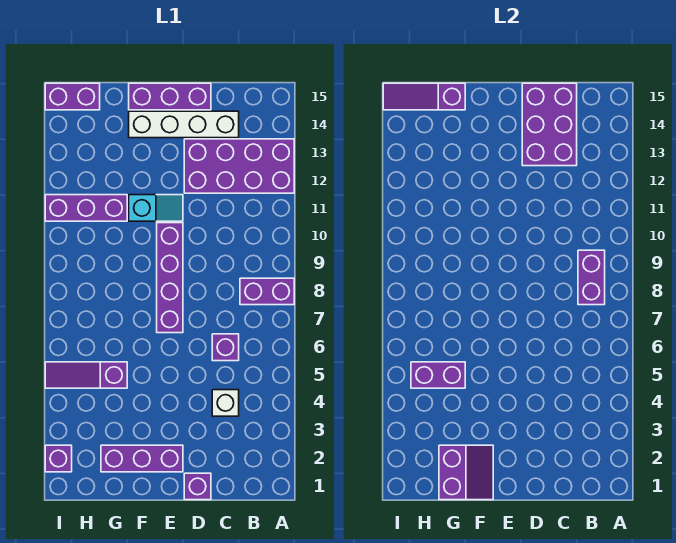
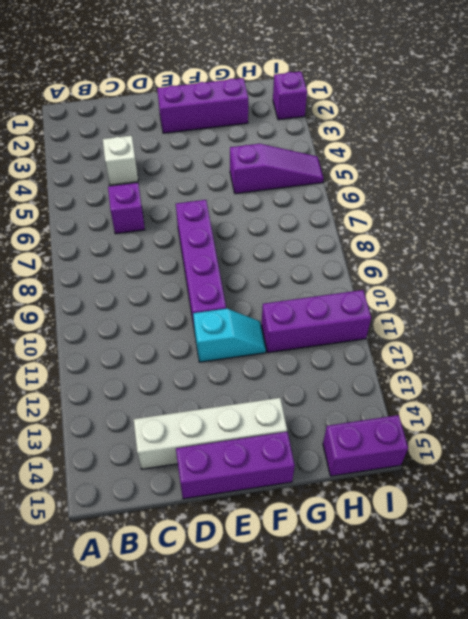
cyan 1x2 slope [193,309,266,362] -> cyan 1x2 slope turned to [129,195,183,221]
none -> purple 1x2 brick [240,278,294,305]
none -> purple 2x4 brick [184,139,294,193]
none -> purple 1x1 brick [184,473,211,500]

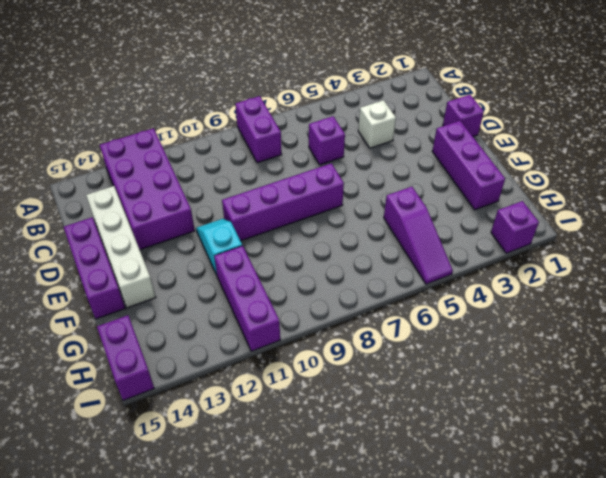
none -> purple 1x2 brick [578,250,605,305]
none -> purple 2x3 brick [522,83,577,166]
none -> purple 2x2 slope [439,445,493,500]

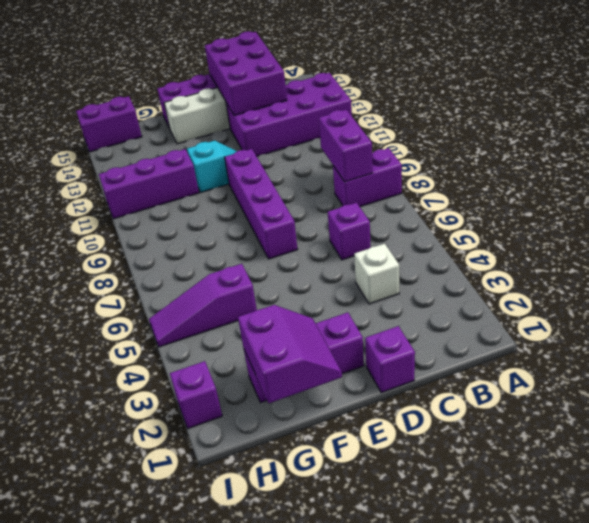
none -> purple 1x2 brick [411,362,465,388]
none -> purple 1x3 slope [383,83,465,110]

